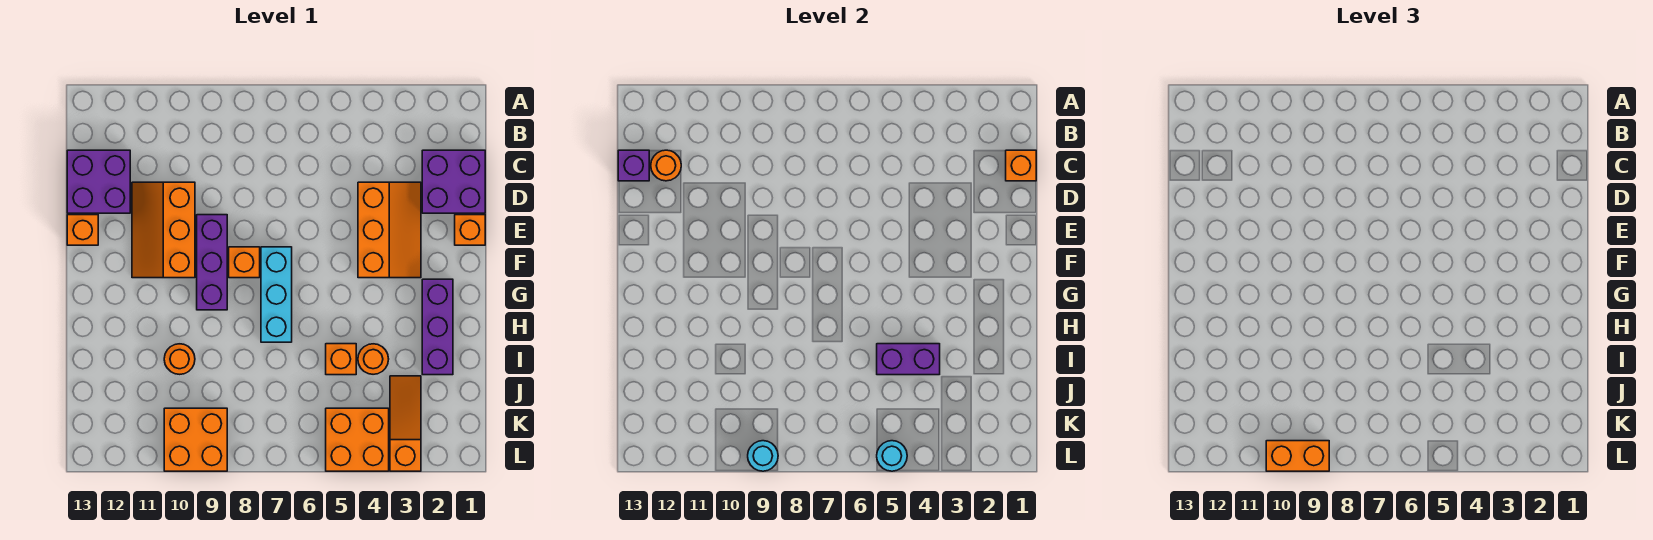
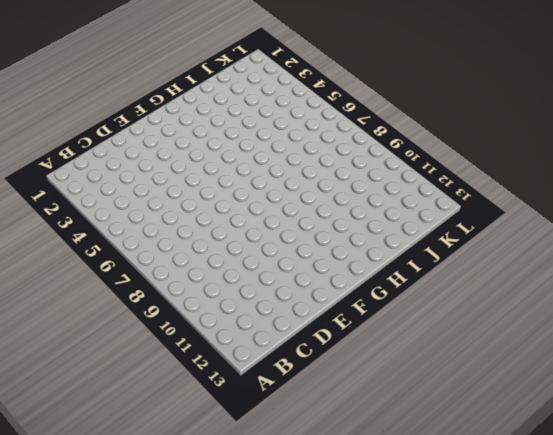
none -> purple 2x2 brick [422,150,485,213]
none -> purple 2x2 brick [67,150,130,213]
none -> orange 2x3 slope [358,182,421,278]

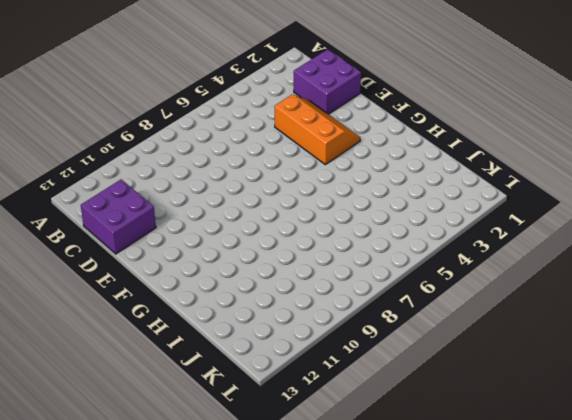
none -> orange 2x3 slope [132,182,195,278]
none -> orange 1x1 brick [455,215,485,245]
none -> purple 1x3 brick [197,215,227,310]

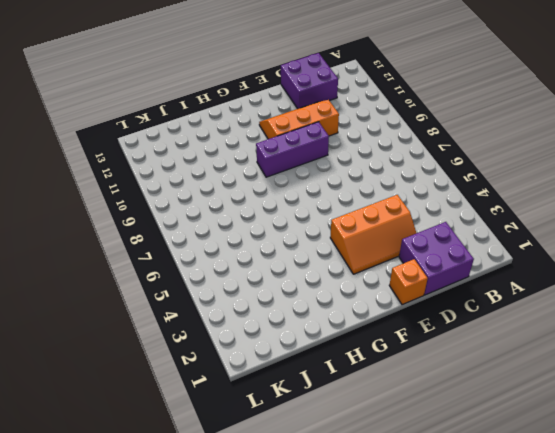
none -> orange 1x1 brick [67,215,98,245]
none -> cyan 1x3 brick [261,247,292,342]
none -> orange 1x1 brick [229,247,260,278]

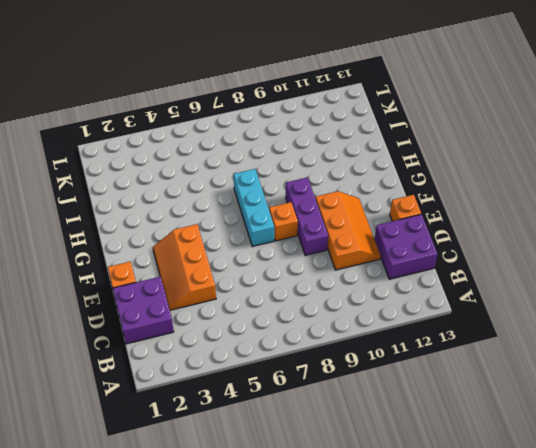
none -> purple 1x3 brick [422,279,453,375]
none -> orange 1x1 round brick [358,344,389,374]
none -> orange 1x1 brick [326,344,356,375]

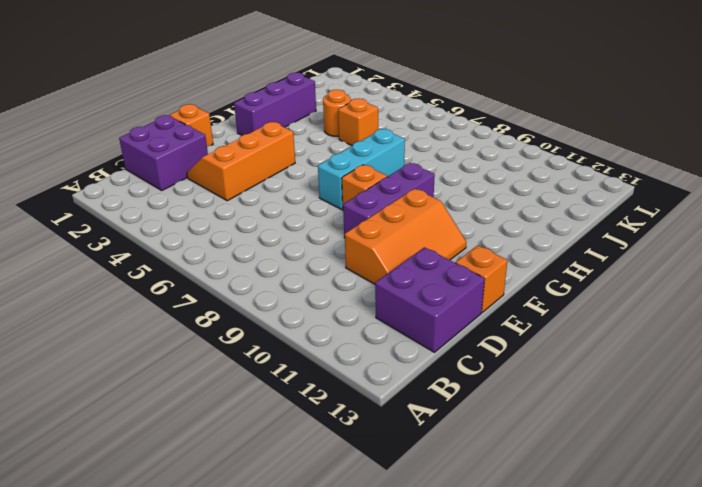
none -> orange 1x1 round brick [164,344,195,374]
none -> orange 1x3 slope [390,376,421,471]
none -> orange 2x2 brick [326,408,389,471]

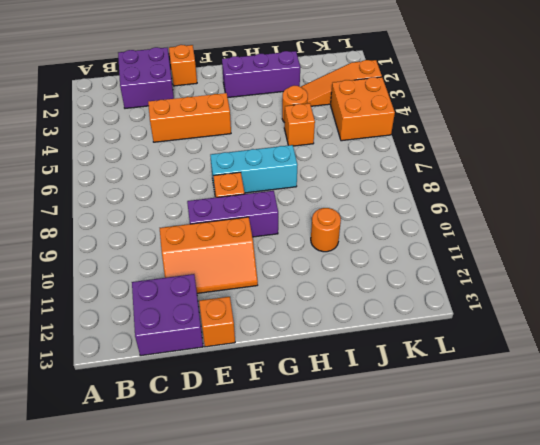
none -> orange 2x2 brick [164,408,227,471]
none -> orange 1x1 brick [1006,150,1036,181]
none -> orange 1x1 round brick [651,150,681,181]

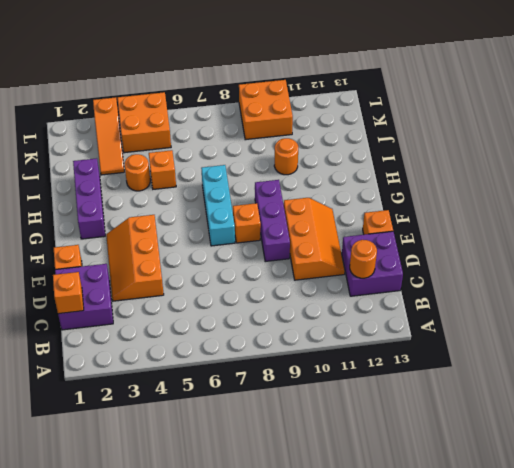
none -> purple 1x1 brick [618,150,649,181]
none -> purple 1x2 brick [877,344,940,375]
none -> cyan 1x1 round brick [877,441,907,471]

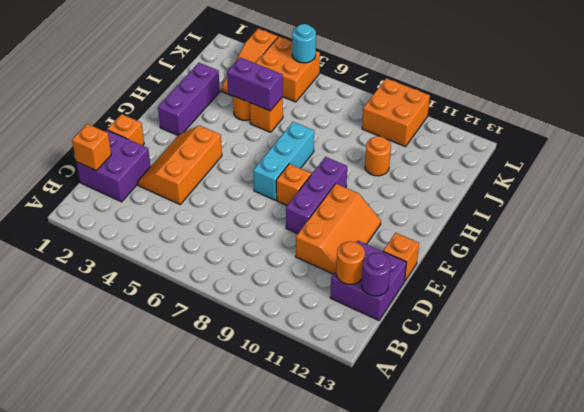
purple 1x1 round brick [362,253,391,296] -> purple 1x1 brick [618,150,649,181]
none -> cyan 1x1 round brick [748,441,778,471]
none -> orange 1x2 brick [1266,441,1329,471]

